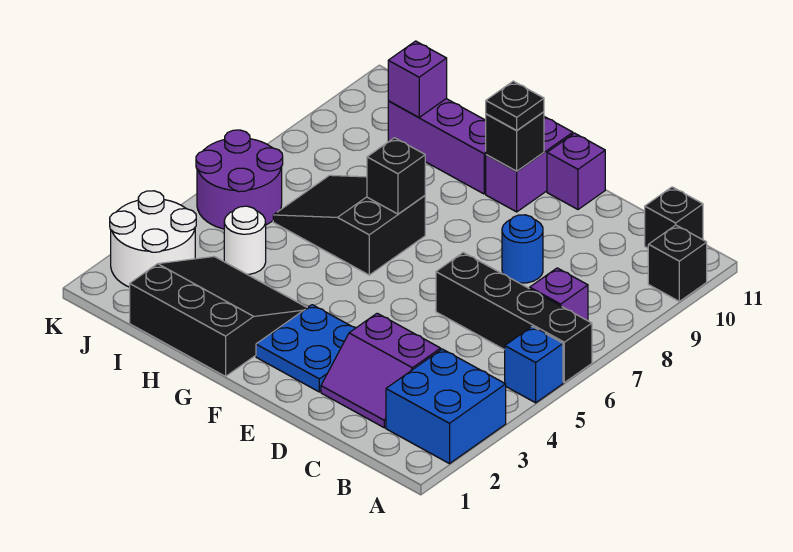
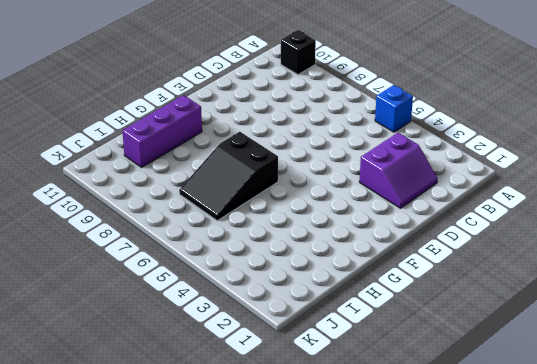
none -> blue 2x2 brick [386,349,506,464]
none -> black 1x4 brick [436,252,592,382]
none -> purple 1x1 brick [530,268,588,321]

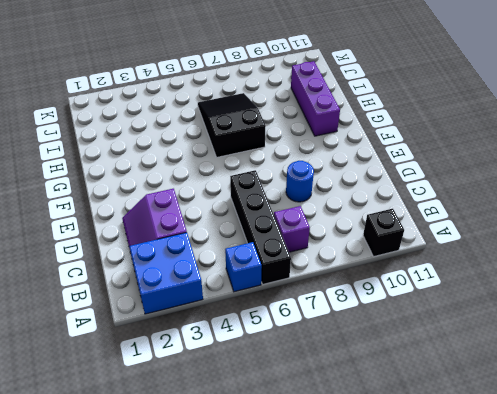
none -> black 1x1 brick [645,187,703,248]
none -> blue 2x2 plate [256,305,355,392]
none -> purple 1x1 brick [547,133,605,209]

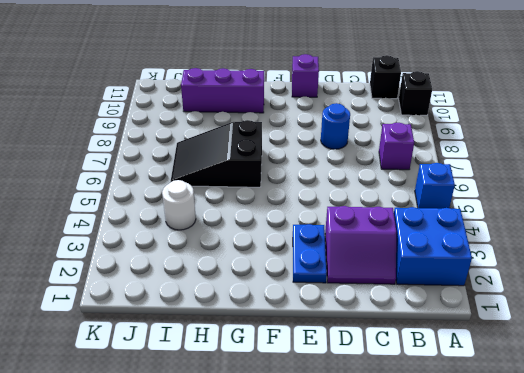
blue 1x2 plate [293,224,327,283] -> blue 2x2 plate [256,305,355,392]
none -> black 1x4 brick [436,252,592,382]
none -> purple 1x2 brick [486,117,573,212]
none -> black 3x3 slope [130,257,307,376]

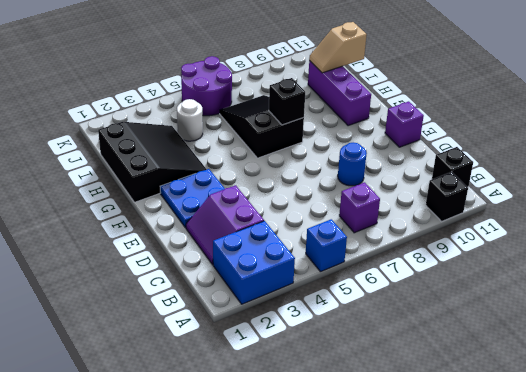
tan 1x2 slope [309,22,367,73] -> purple 1x1 brick [388,41,447,117]
none -> black 1x4 brick [436,252,592,382]
none -> purple 1x2 brick [486,117,573,212]
none -> white 2x2 round brick [110,191,196,287]

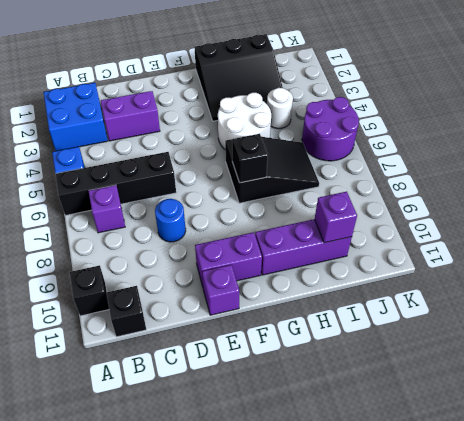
purple 1x2 brick [195,232,262,286] -> purple 1x2 brick turned to [486,117,573,212]
white 2x2 round brick [218,93,271,149] -> white 2x2 round brick moved to [110,191,196,287]
none -> blue 2x2 plate [256,305,355,392]
none -> black 1x1 brick [486,112,544,171]
none -> black 1x1 plate [486,81,544,130]

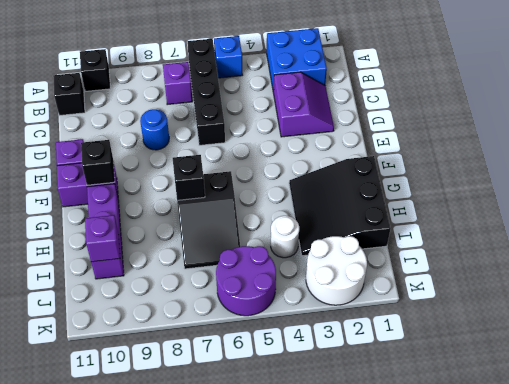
none -> blue 2x2 plate [256,305,355,392]
none -> black 1x1 plate [486,81,544,130]

